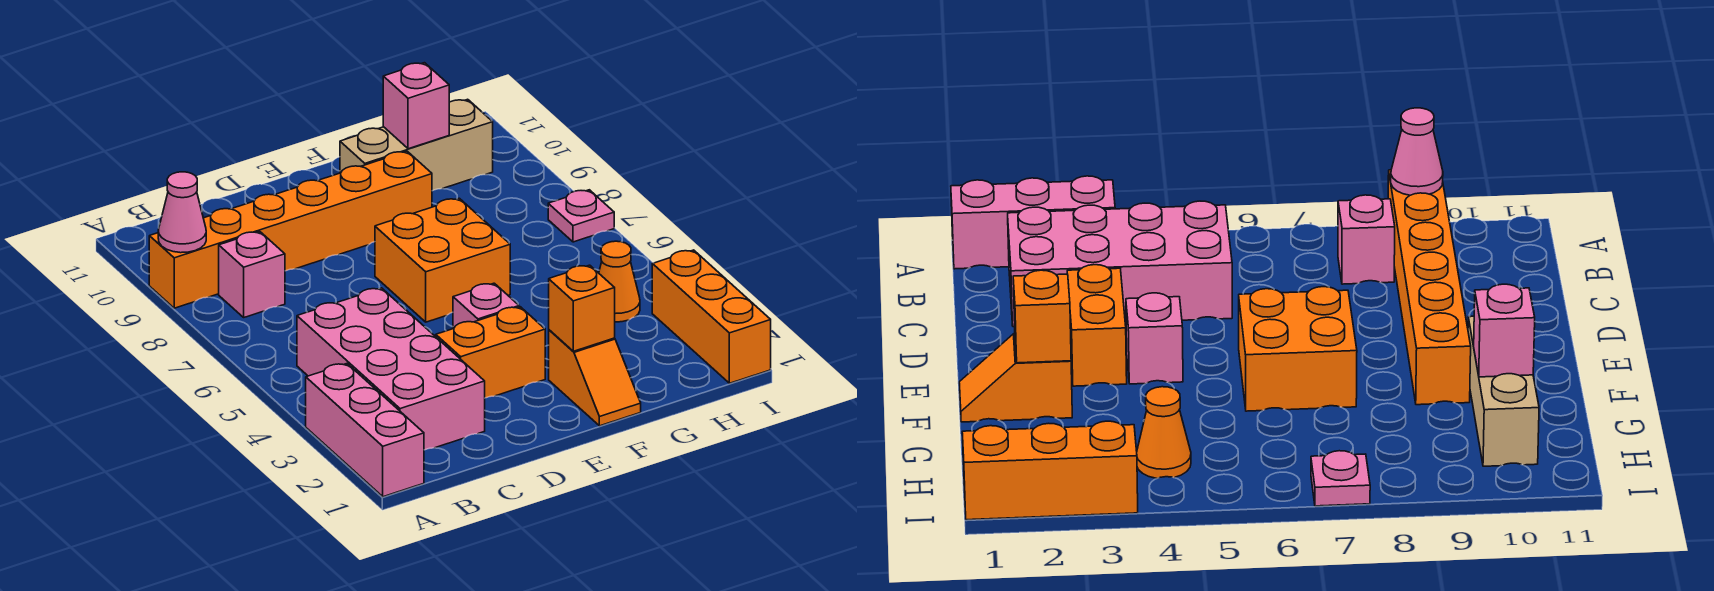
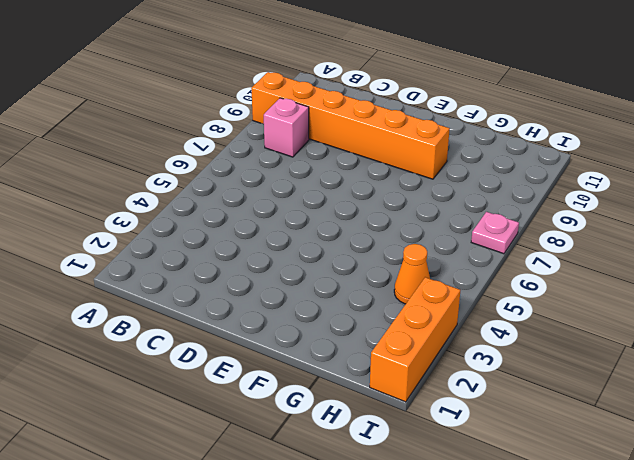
none -> pink 1x3 brick [306,364,424,497]
none -> pink 2x4 brick [297,288,485,450]
none -> orange 1x2 brick [436,307,545,398]

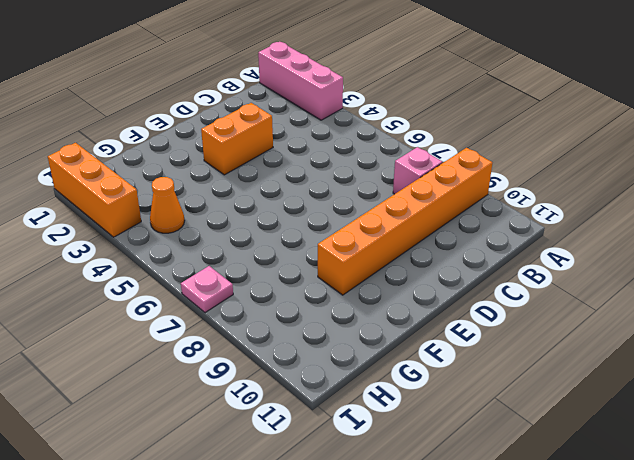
none -> pink 2x4 brick [297,288,485,450]
none -> pink 1x1 brick [453,283,519,329]
none -> orange 2x2 brick [375,198,510,322]

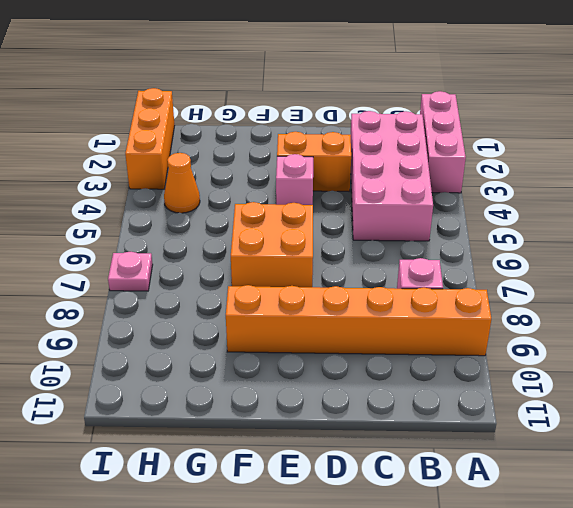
none -> orange 1x2 slope [549,330,641,426]
none -> tan 1x3 brick [340,99,493,191]
none -> pink 1x1 cone [158,172,206,253]

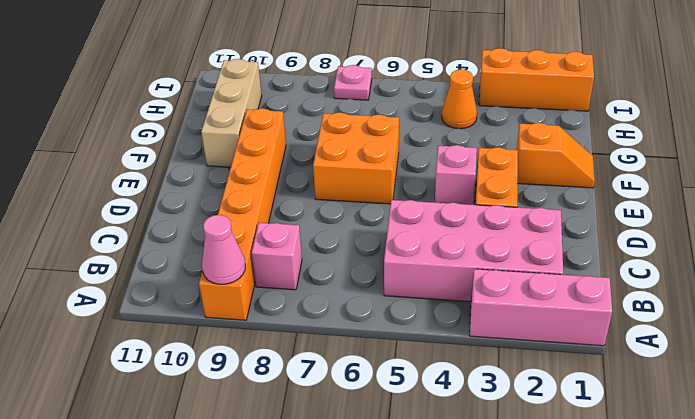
none -> orange 1x1 brick [549,265,615,351]
none -> pink 1x1 brick [383,63,449,149]

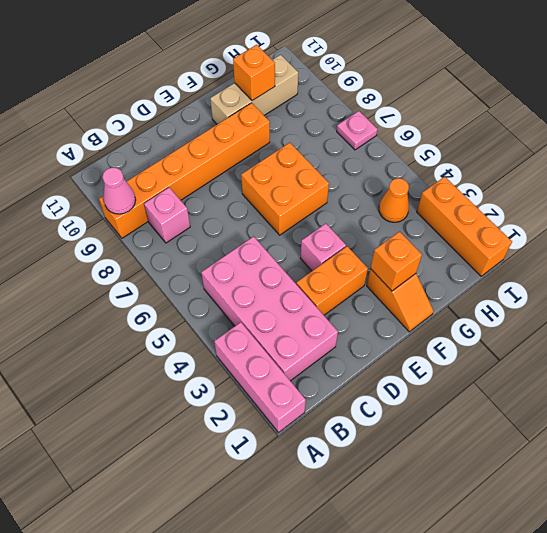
orange 1x1 brick [233,45,275,101] -> pink 1x1 brick [383,63,449,149]

